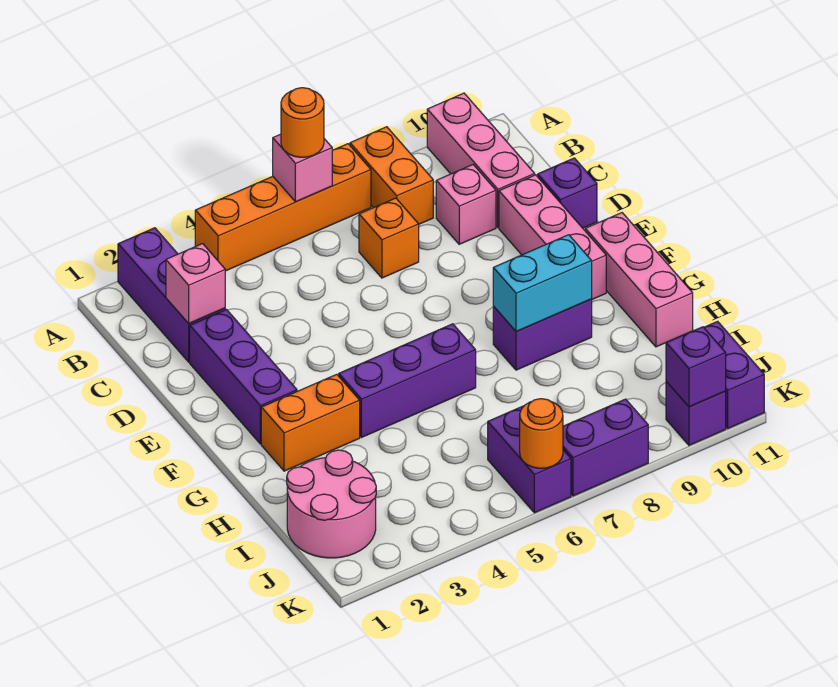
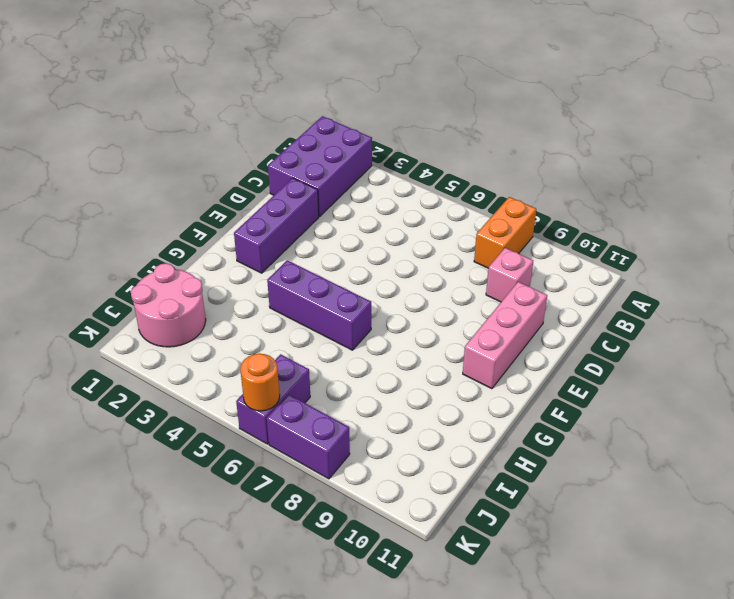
purple 2x3 brick [268,116,372,217] -> purple 1x3 brick [118,228,225,362]
none -> orange 1x4 brick [195,144,371,271]
none -> pink 1x3 brick [427,93,535,227]
none -> orange 1x1 brick [359,198,419,278]

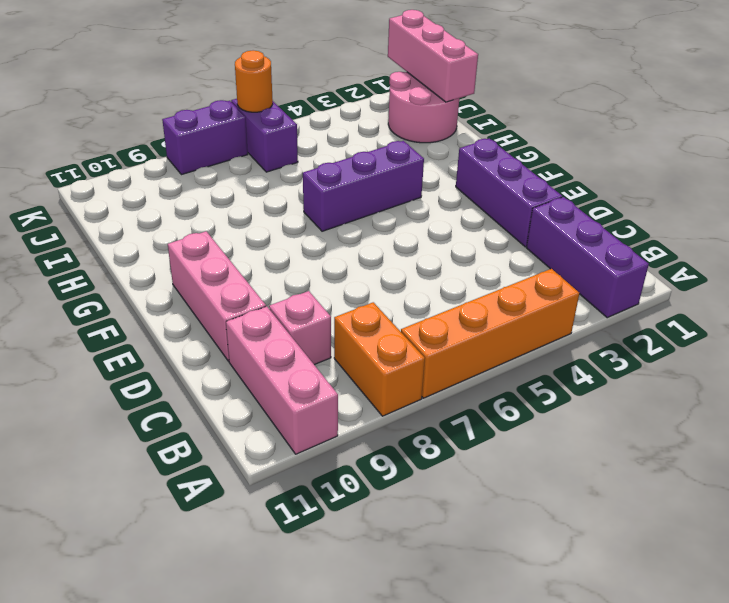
pink 1x3 brick [388,10,478,102] -> pink 1x3 brick moved to [585,213,693,347]
none -> orange 1x1 brick [359,198,419,278]
none -> purple 1x1 brick [538,158,597,228]
none -> orange 1x2 brick [261,374,360,471]

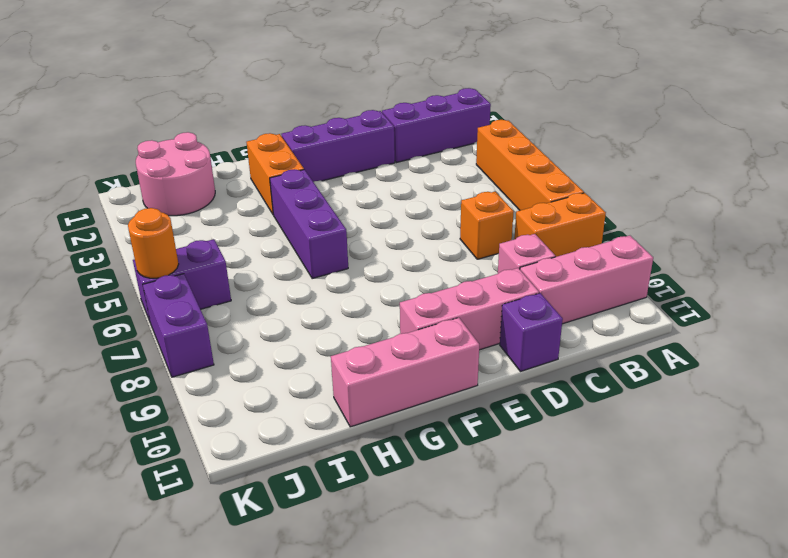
none -> purple 1x2 brick [493,299,592,370]
none -> purple 1x2 brick [704,321,764,428]
none -> purple 1x1 brick [666,382,726,445]

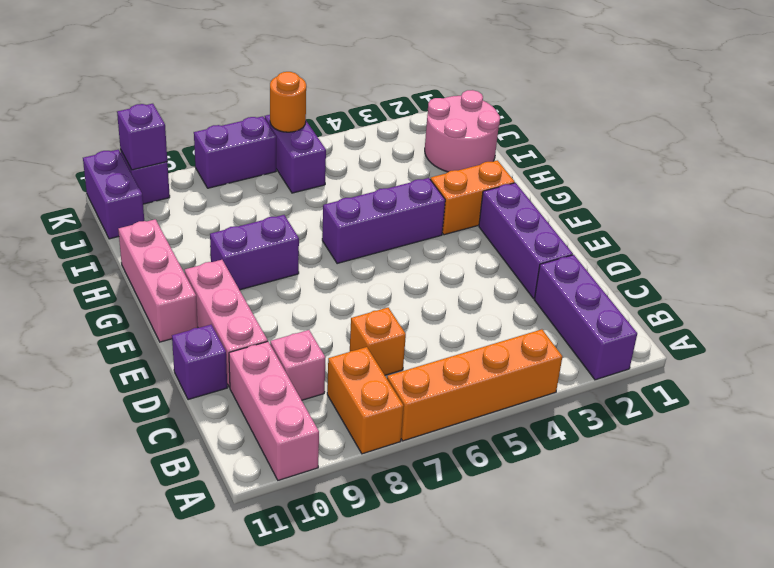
none -> pink 1x1 brick [273,134,332,202]
none -> pink 1x1 brick [166,244,225,324]
none -> cyan 1x2 brick [493,235,592,331]

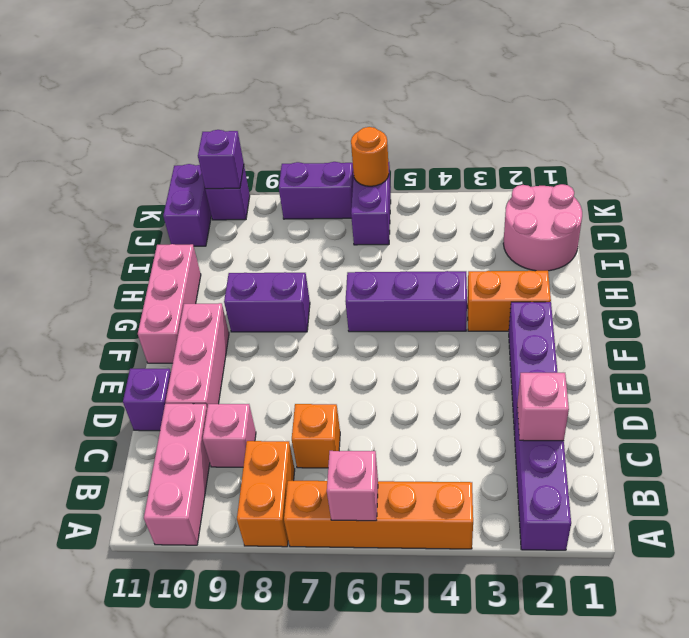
none -> cyan 1x2 brick [493,235,592,331]
none -> orange 1x1 round brick [281,88,324,157]

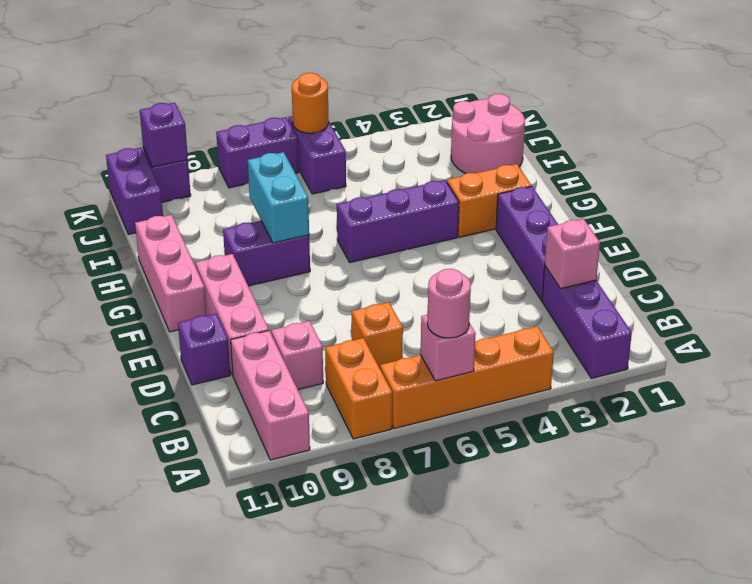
pink 1x1 round brick [427,269,471,338] -> orange 1x1 round brick [281,88,324,157]
cyan 1x2 brick [248,152,309,243] -> cyan 1x2 brick turned to [493,235,592,331]

